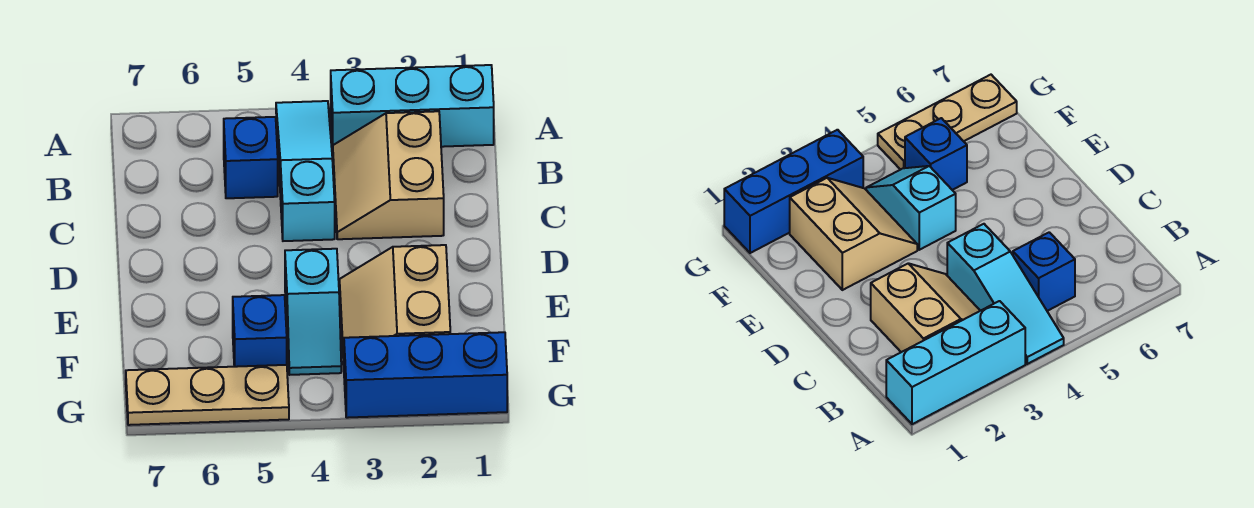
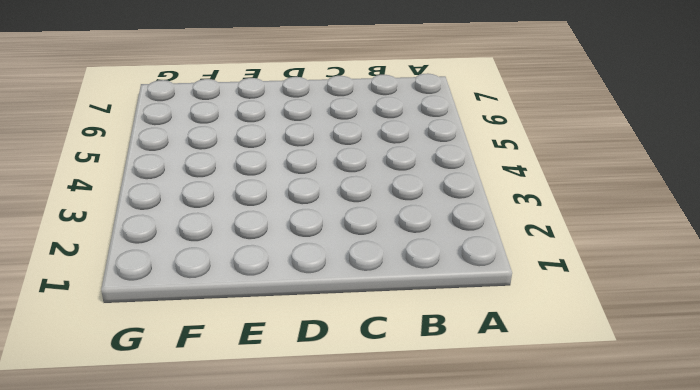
none -> cyan 1x3 brick [331,65,494,147]
none -> cyan 1x3 slope [276,101,335,241]

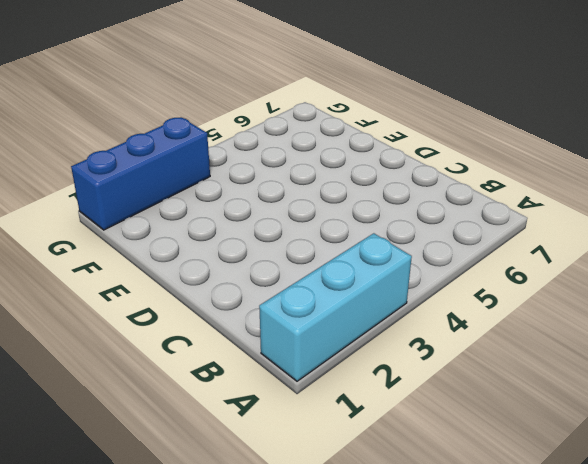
none -> cyan 1x3 slope [276,101,335,241]
none -> tan 2x2 slope [333,111,444,239]

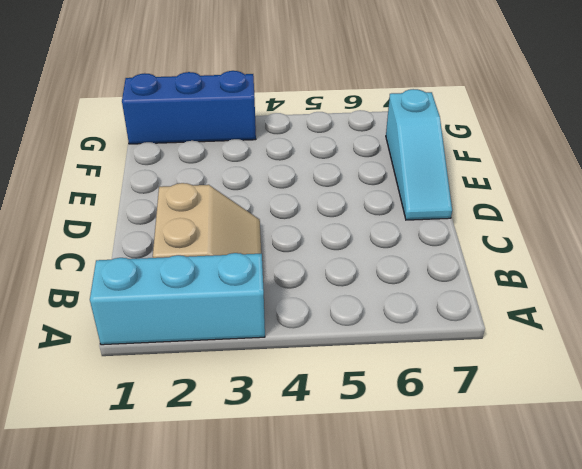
cyan 1x3 slope [386,89,452,220] -> cyan 1x3 slope moved to [276,101,335,241]
none -> blue 1x1 brick [224,117,278,198]
none -> tan 2x2 slope [340,245,450,365]

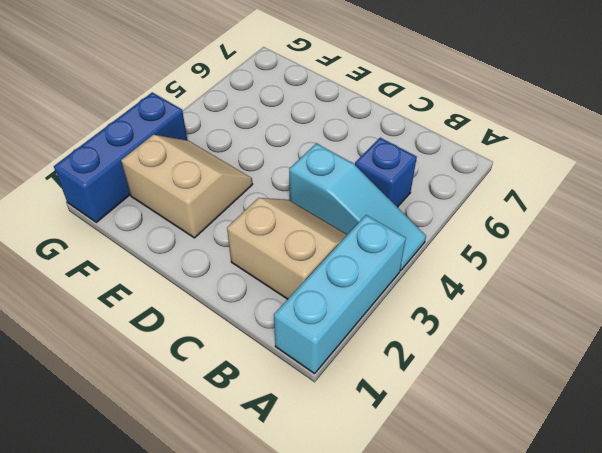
none -> cyan 1x2 slope [285,249,341,375]
none -> blue 1x1 brick [233,295,287,367]

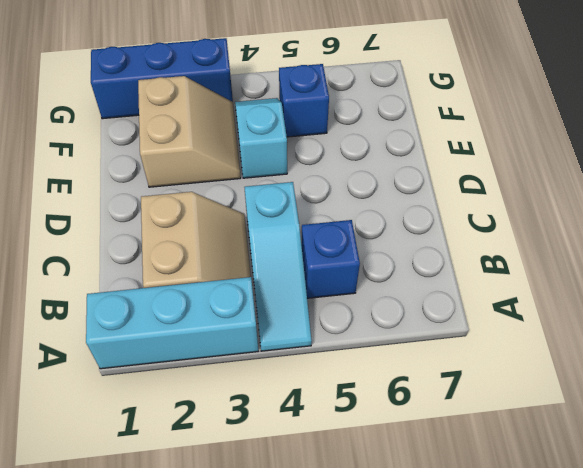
none -> tan 1x3 plate [126,365,289,425]

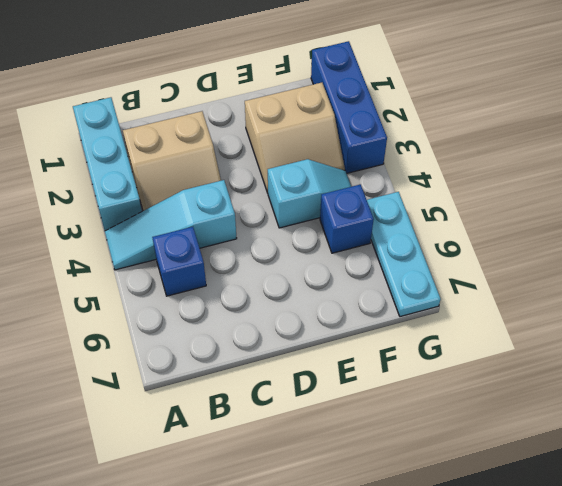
cyan 1x3 plate [367,192,441,317] -> tan 1x3 plate [126,365,289,425]

